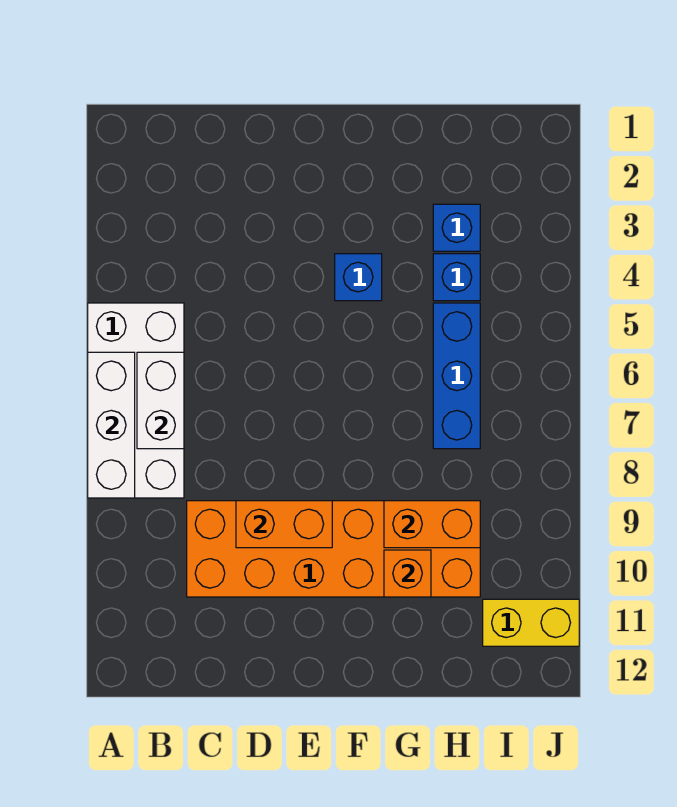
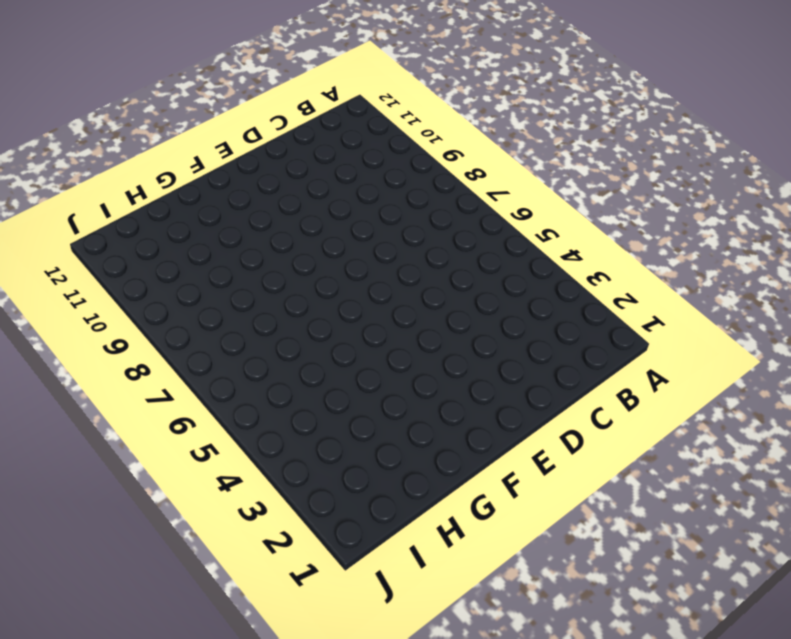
none -> white 2x4 brick [88,303,184,498]
none -> orange 2x6 brick [187,501,480,597]
none -> blue 1x1 brick [335,254,382,301]

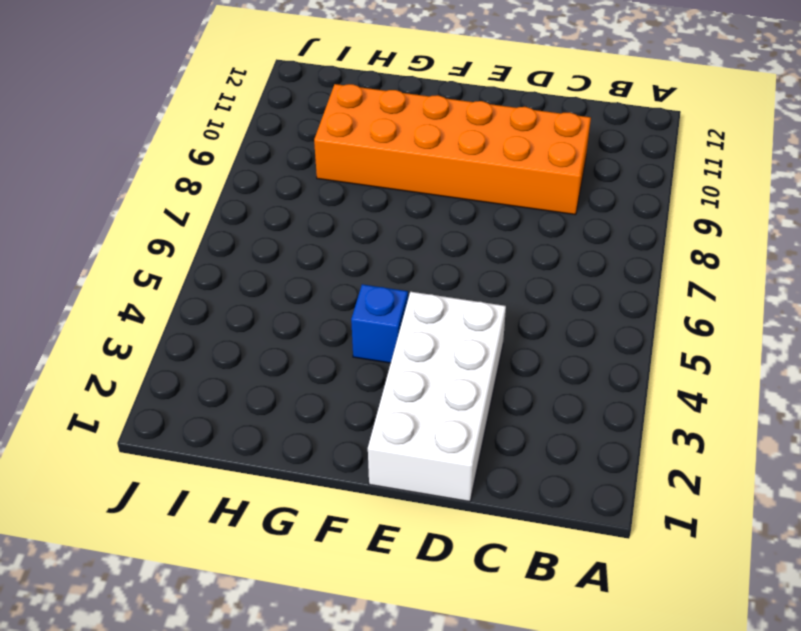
white 2x4 brick [368,292,506,502] -> white 2x4 brick moved to [88,303,184,498]
none -> blue 1x1 brick [433,204,480,251]
none -> blue 1x1 brick [433,254,480,301]
none -> blue 1x3 brick [433,303,480,449]

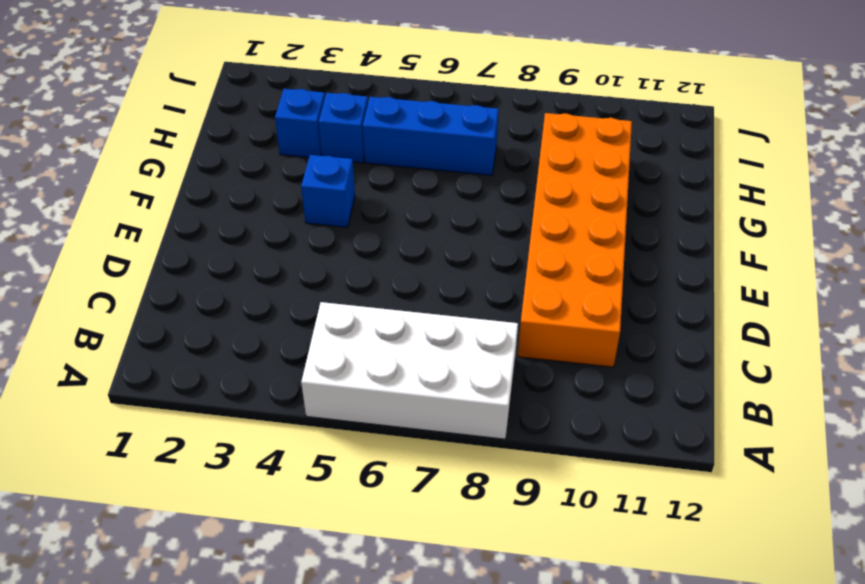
none -> yellow 1x2 brick [483,599,579,646]
none -> white 1x3 brick [88,352,135,498]
none -> white 1x2 brick [137,352,184,449]

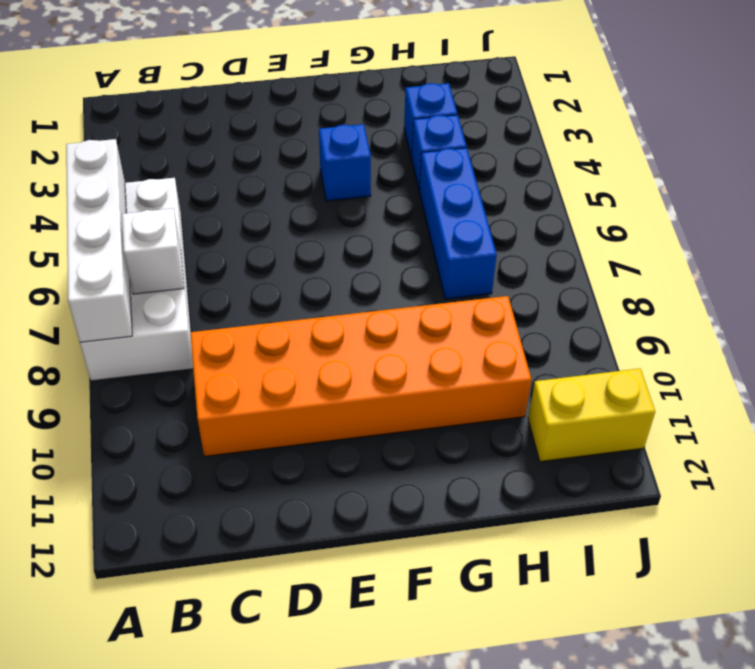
white 1x4 brick [66,139,132,342] -> white 1x3 brick [88,352,135,498]
white 1x1 brick [122,208,184,294] -> white 1x2 brick [137,352,184,449]
none -> orange 1x2 brick [236,501,332,548]
none -> orange 1x2 brick [384,501,480,548]
none -> orange 1x1 brick [384,550,431,597]

